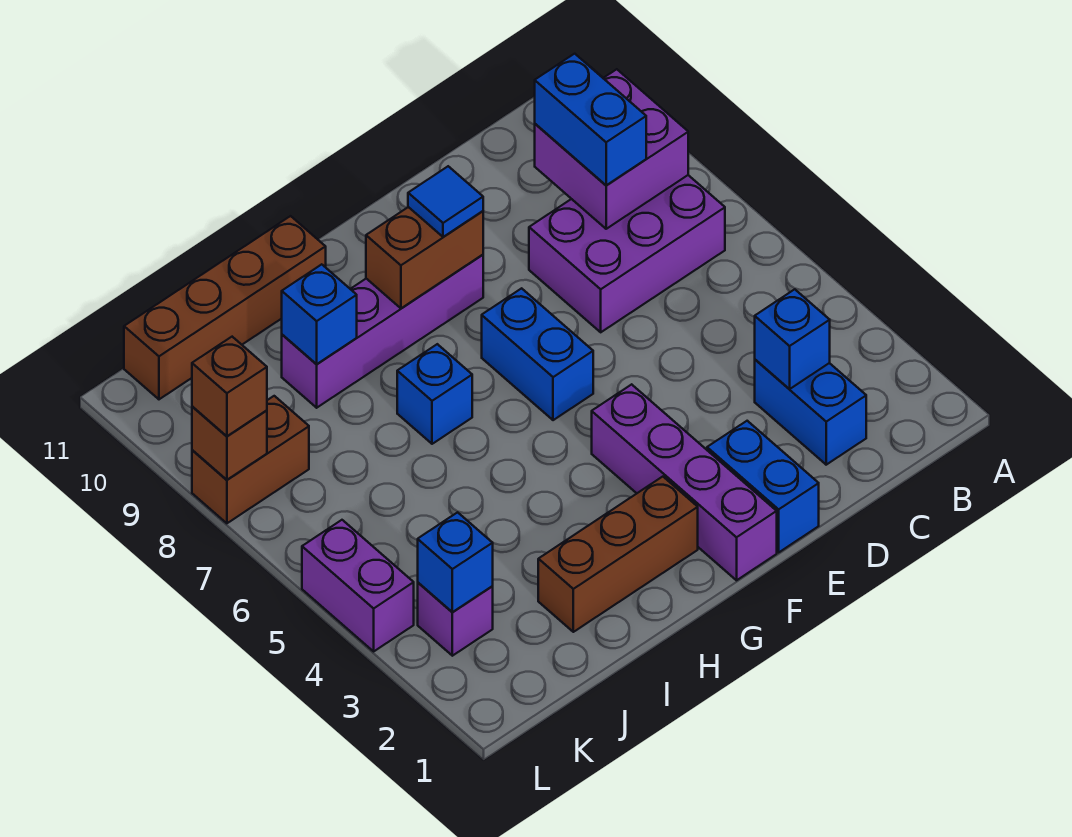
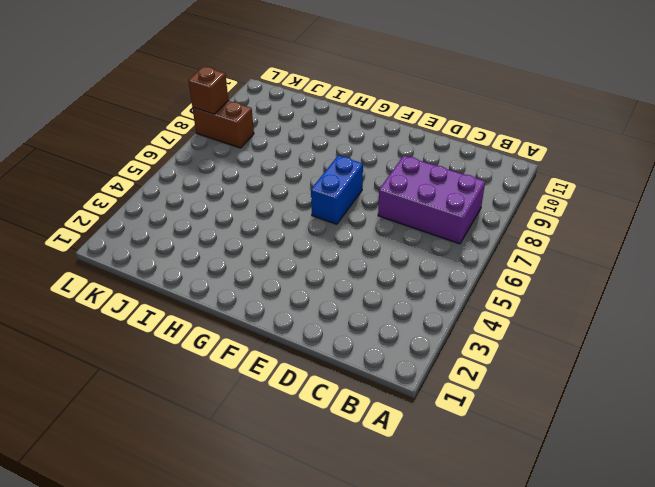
none -> blue 1x2 brick [755,360,866,465]
none -> blue 1x2 brick [707,421,819,552]
none -> purple 1x4 brick [592,384,777,580]

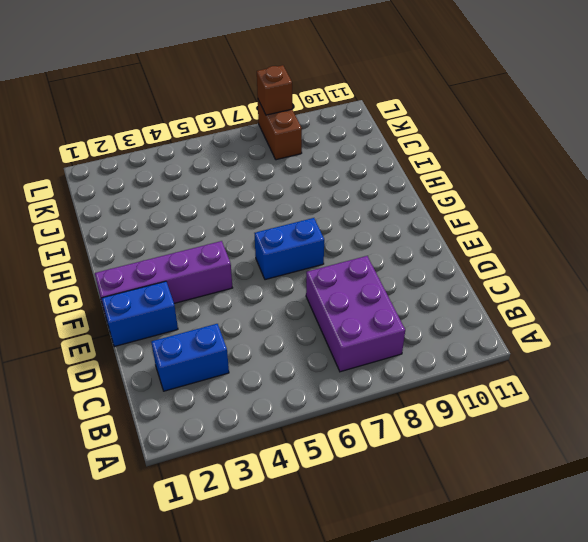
none -> purple 1x4 brick [282,255,483,408]
none -> brown 1x3 brick [538,477,698,632]
none -> blue 1x1 brick [397,344,472,444]

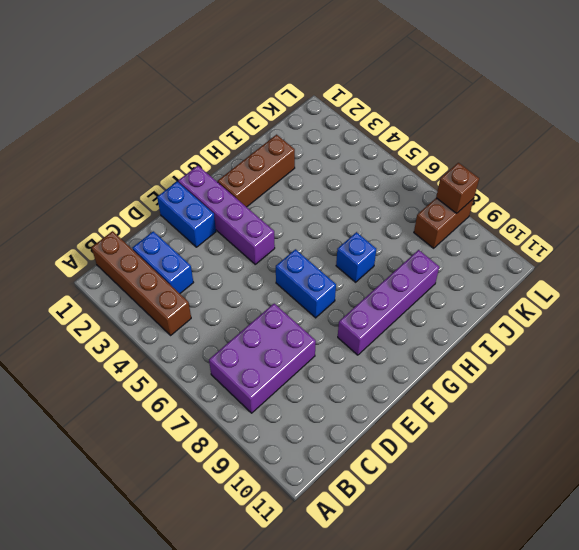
brown 1x4 brick [91,231,191,335] -> brown 1x4 brick turned to [124,216,326,399]
none -> purple 1x1 brick [418,583,493,656]
none -> purple 1x2 brick [302,520,414,651]
none -> purple 2x2 brick [535,69,688,229]

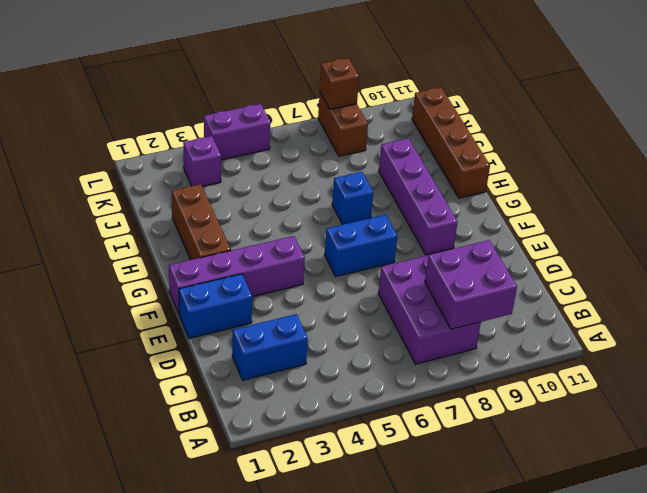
none -> blue 1x1 brick [755,289,830,389]
none -> brown 1x2 brick [366,207,483,308]
none -> blue 1x1 brick [282,264,357,364]

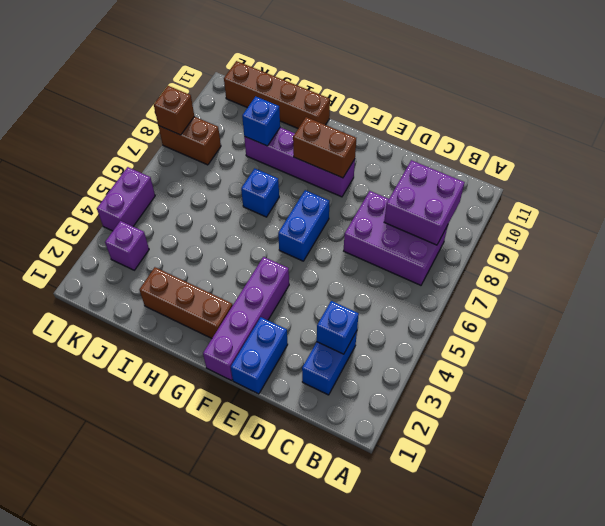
none -> blue 1x1 brick [418,512,493,612]
none -> blue 1x2 brick [535,54,646,185]
none -> blue 1x1 tile [408,166,483,237]

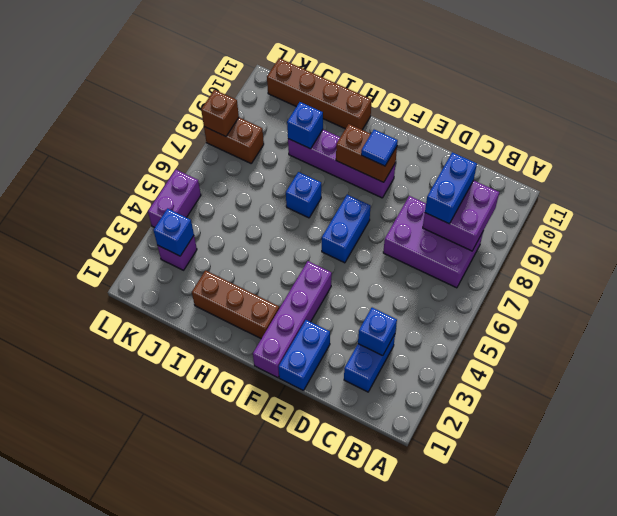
none -> brown 1x1 brick [192,337,267,436]

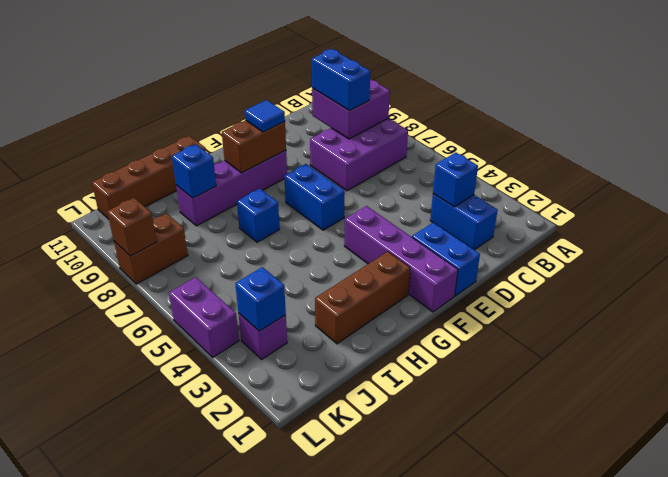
none -> brown 1x1 brick [192,337,267,436]

